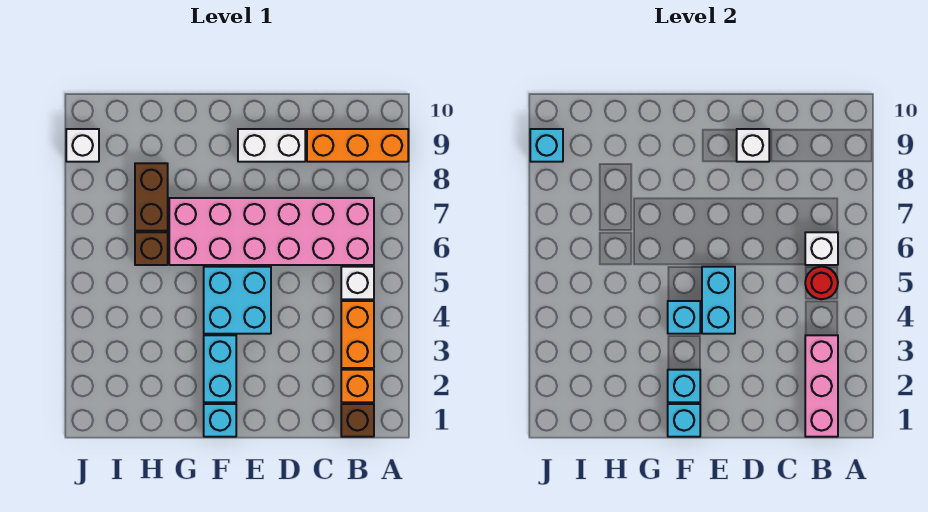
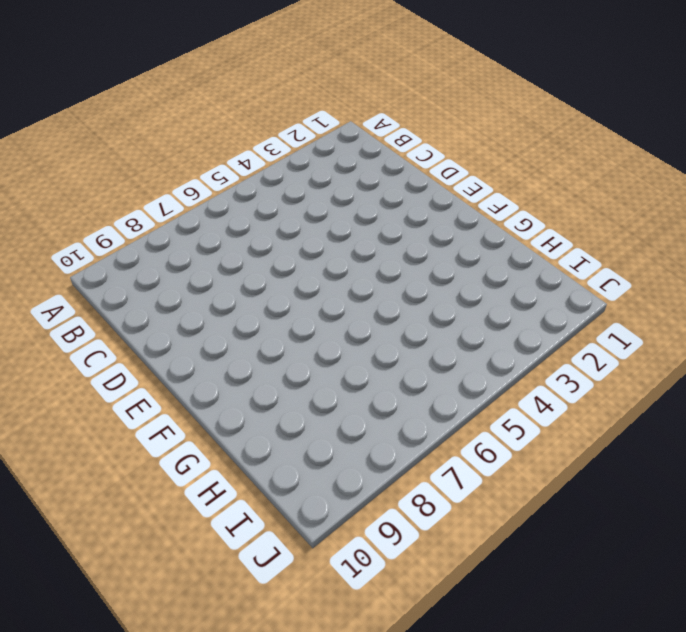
none -> orange 1x3 brick [307,129,408,162]
none -> brown 1x1 brick [341,404,374,437]
none -> orange 1x1 brick [341,370,374,402]

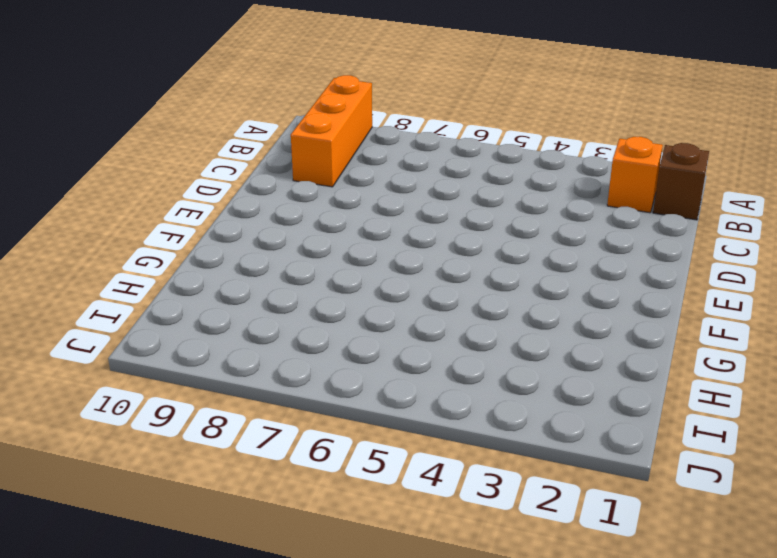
none -> orange 1x2 brick [341,301,374,368]
none -> white 1x1 brick [341,267,374,299]
none -> pink 2x6 brick [169,198,374,265]

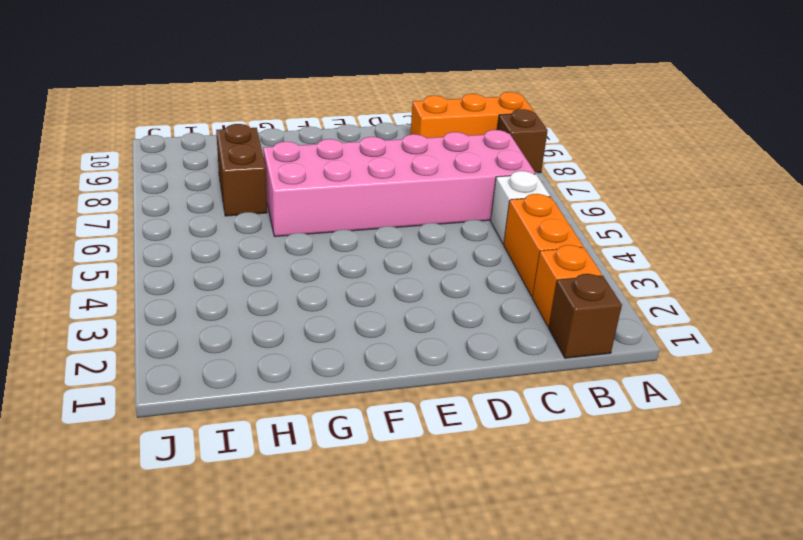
brown 1x1 brick [497,109,548,173] -> brown 1x1 brick moved to [135,232,168,265]
none -> white 1x2 brick [238,129,305,162]
none -> cyan 2x2 brick [204,267,271,334]
none -> cyan 1x1 brick [204,404,236,437]

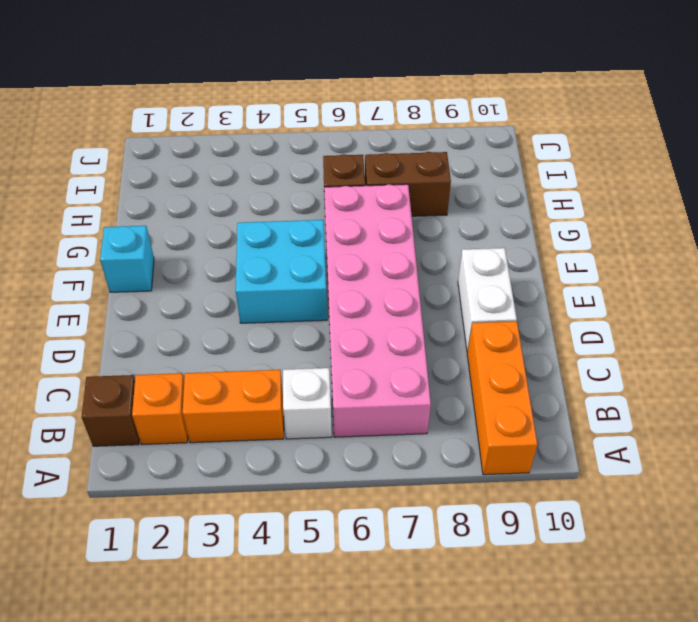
none -> cyan 1x2 brick [204,335,236,402]
none -> white 1x1 brick [66,129,99,162]
none -> pink 1x3 brick [805,335,838,437]

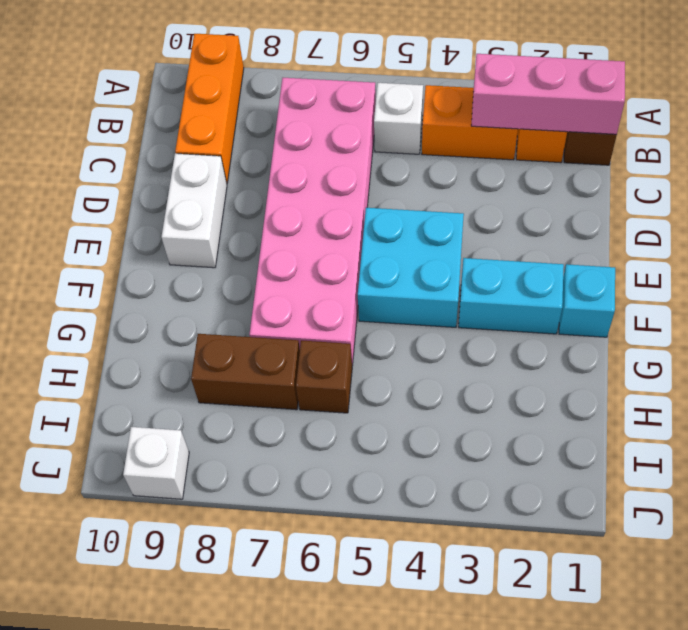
none -> red 1x1 round brick [805,267,838,299]
none -> white 1x1 brick [805,232,838,265]
none -> white 1x1 brick [737,129,769,162]

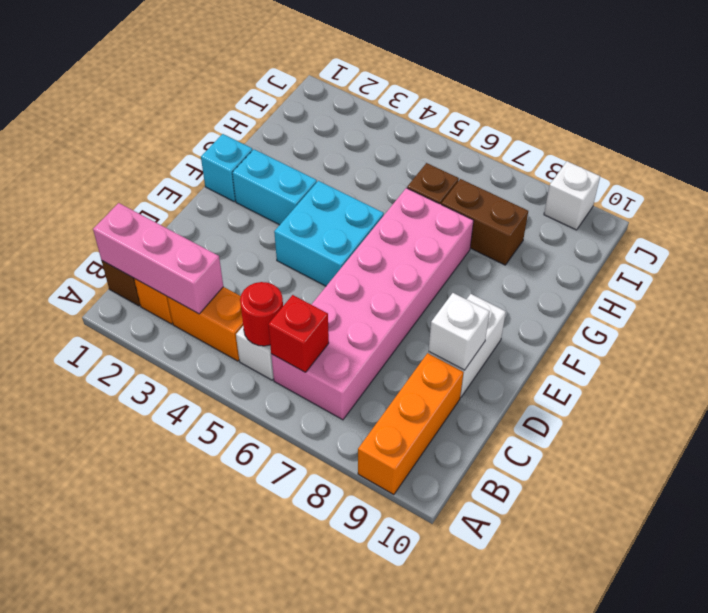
red 1x1 brick [268,295,329,372] -> white 1x1 brick [805,232,838,265]
none -> cyan 1x2 brick [702,267,735,334]
none -> cyan 1x1 brick [668,404,700,437]
none -> cyan 1x1 brick [668,370,700,402]

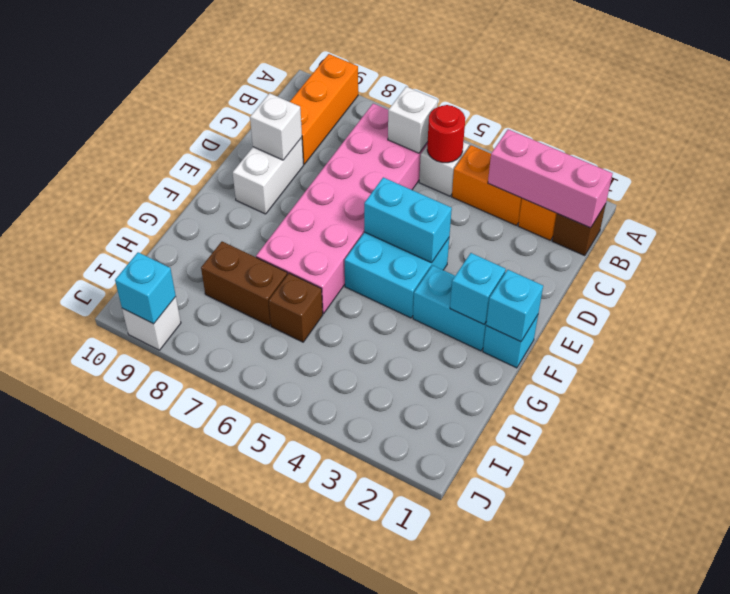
none -> cyan 1x1 brick [668,301,700,334]

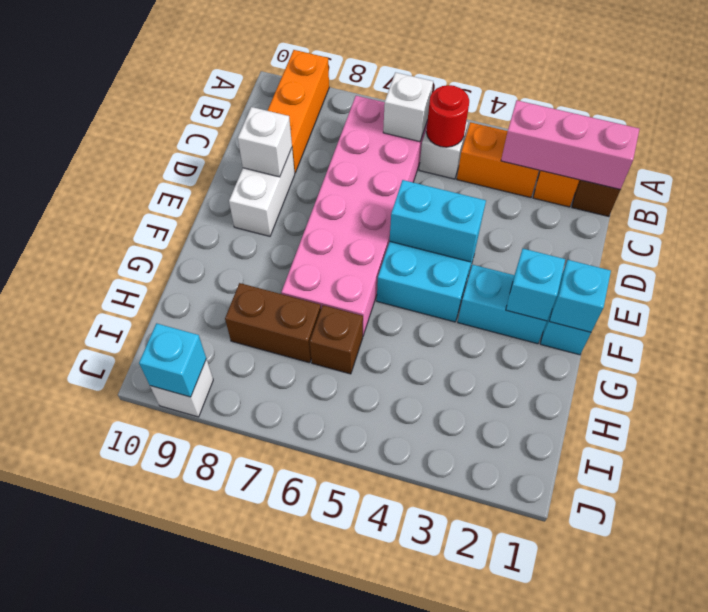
none -> cyan 1x1 brick [668,301,700,334]

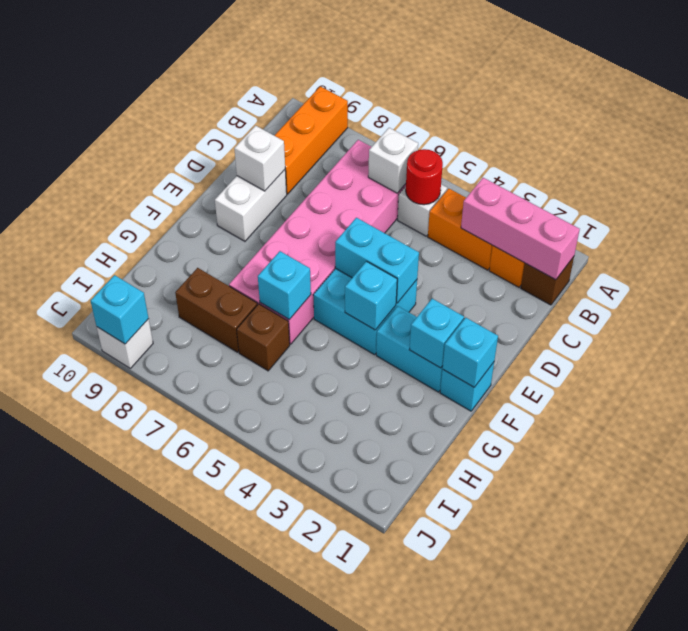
cyan 1x1 brick [258,251,311,320] -> none

